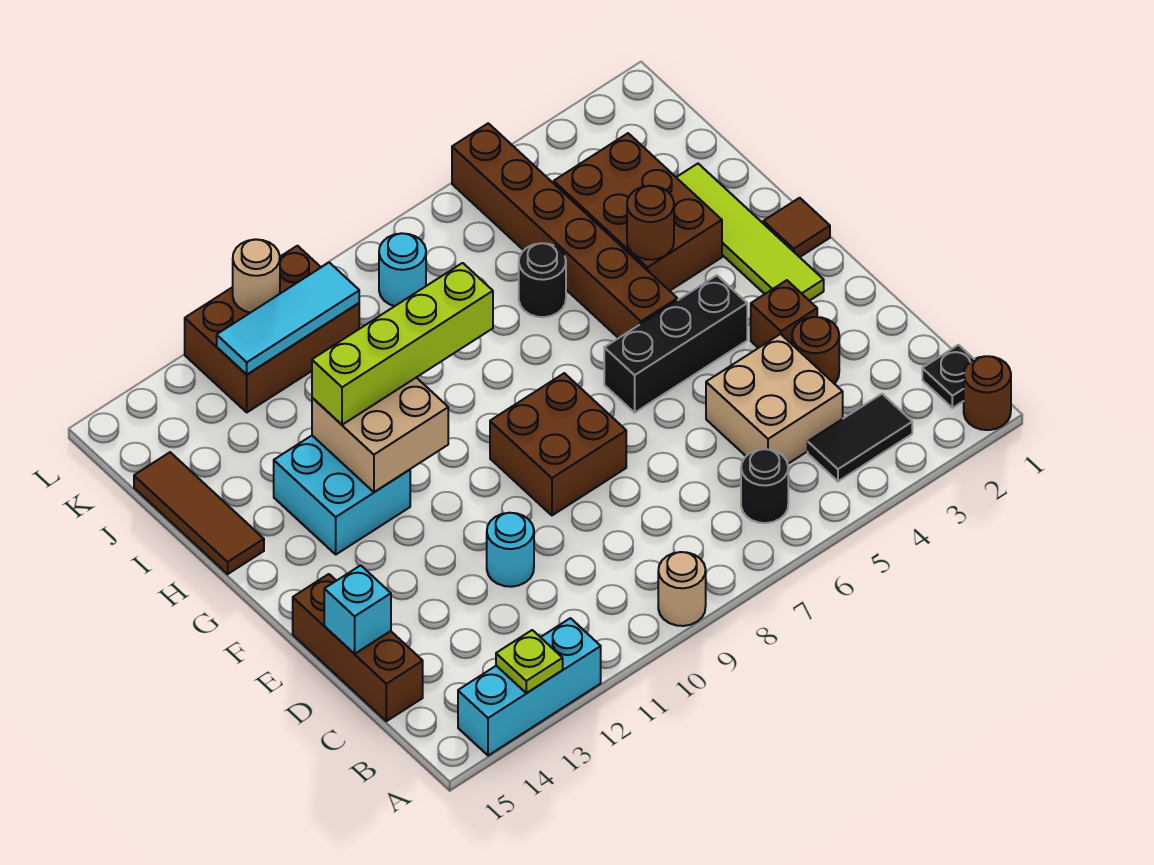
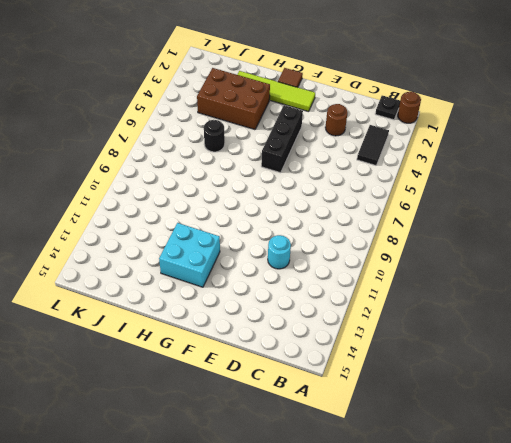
none -> tan 1x1 round brick [658,552,706,626]
none -> cyan 1x3 brick [458,618,601,756]
none -> black 1x1 round brick [741,449,788,523]

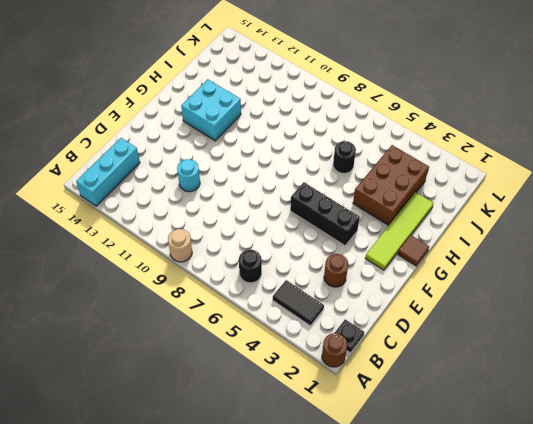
cyan 1x3 brick [76,138,140,206] -> cyan 1x3 brick turned to [458,618,601,756]
none -> tan 2x2 brick [706,334,843,464]
none -> brown 1x3 brick [293,574,423,721]
none -> brown 1x1 brick [751,280,817,348]

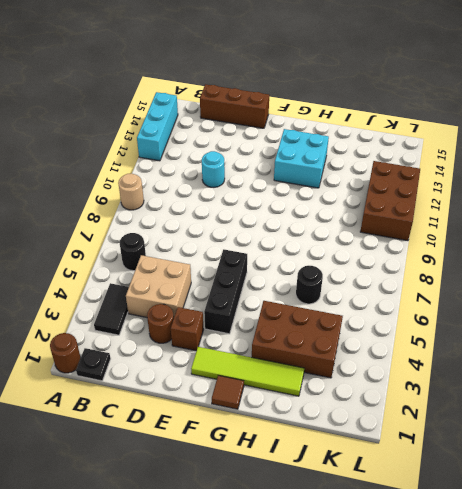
none -> brown 2x2 brick [490,373,626,515]
none -> brown 1x6 brick [452,123,677,338]
none -> brown 1x3 tile [134,452,264,574]

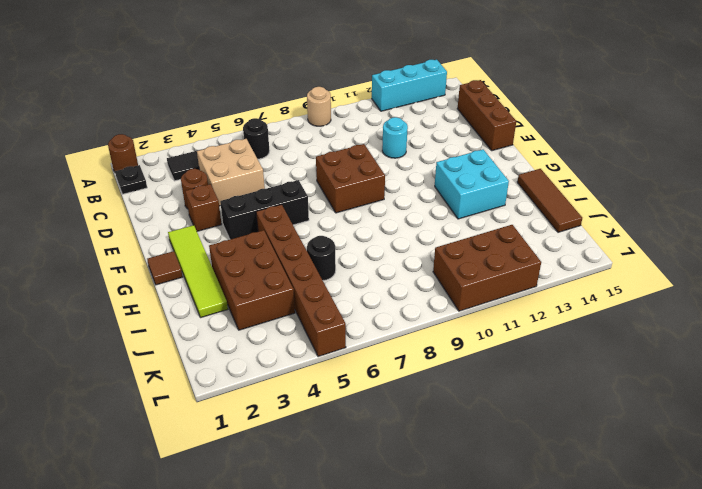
none -> cyan 1x1 round brick [379,233,426,306]
none -> lime 1x1 plate [496,630,563,693]
none -> cyan 1x1 brick [324,565,391,654]

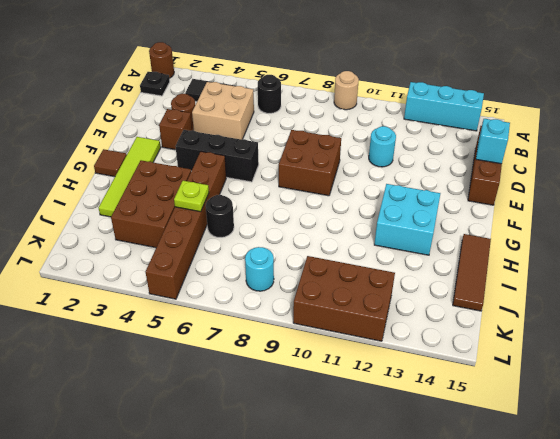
lime 1x1 plate [174,181,209,212] -> lime 1x1 plate moved to [496,630,563,693]
none -> tan 2x2 brick [312,378,448,492]
none -> brown 1x1 round brick [627,186,674,260]
none -> cyan 1x3 tile [217,262,359,374]

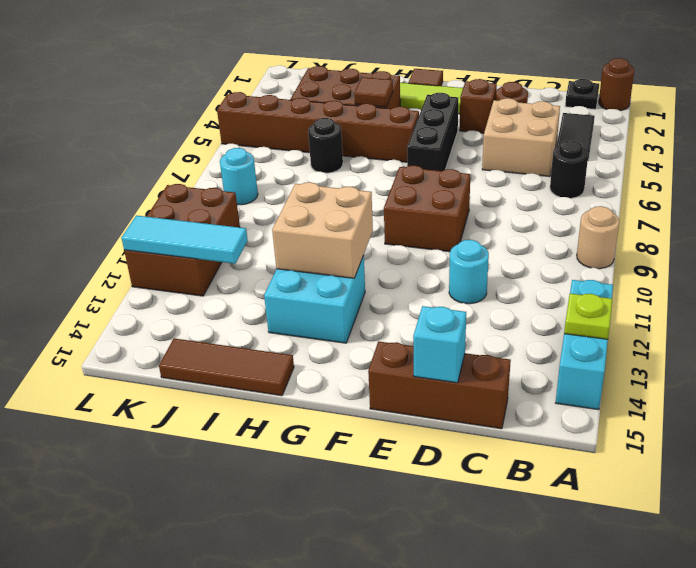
brown 1x1 tile [354,77,393,107] -> brown 1x1 round brick [627,186,674,260]
cyan 1x3 tile [122,215,248,264] -> cyan 1x3 tile turned to [217,262,359,374]
none -> tan 1x1 round brick [233,239,280,313]
none -> lime 1x4 brick [312,263,493,425]

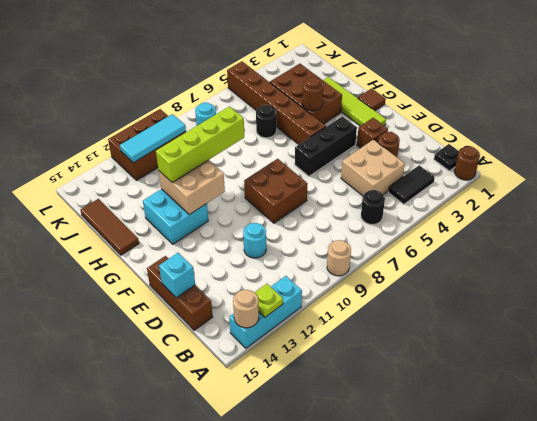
tan 1x1 round brick [233,290,259,328] -> tan 1x1 round brick moved to [233,239,280,313]

